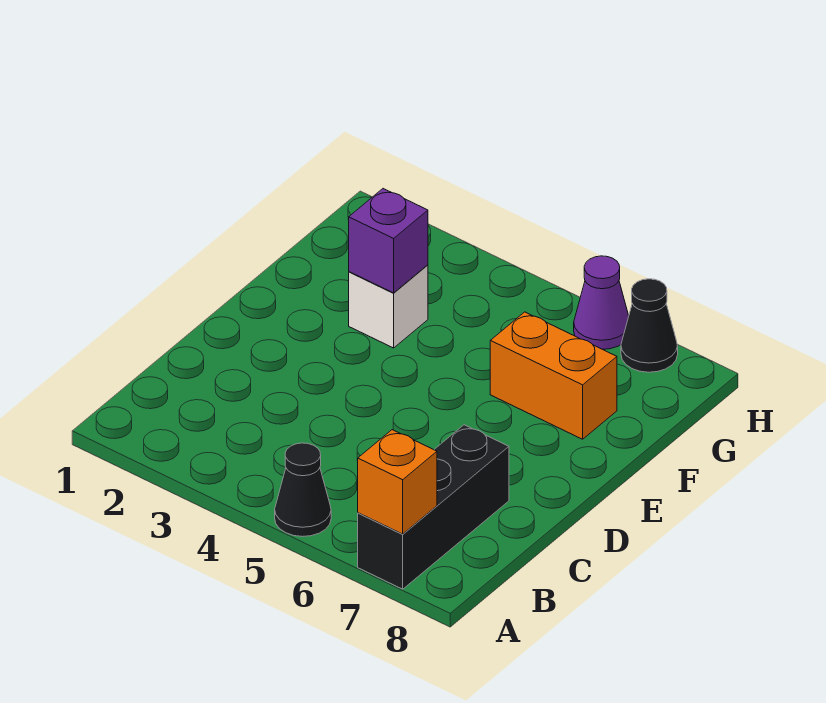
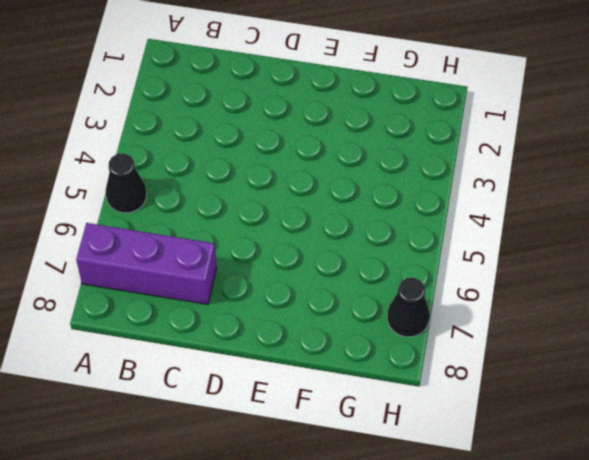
purple 1x3 brick [76,223,217,304] -> black 1x3 brick [358,425,509,589]
none -> white 1x1 brick [349,265,428,348]
none -> orange 1x2 brick [490,312,617,439]

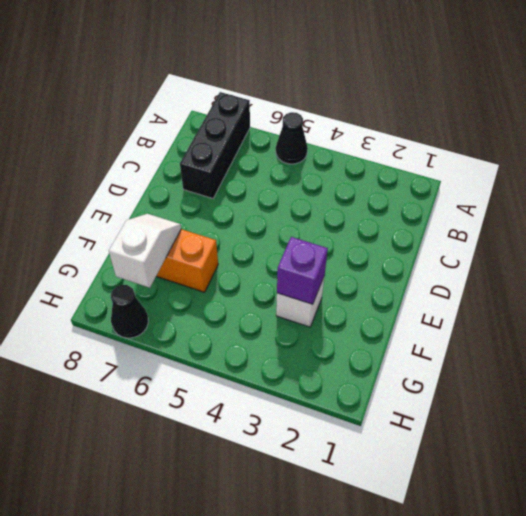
white 1x2 slope [109,214,181,288] -> none
none -> purple 1x1 cone [574,256,629,349]
none -> orange 1x1 brick [358,430,437,534]

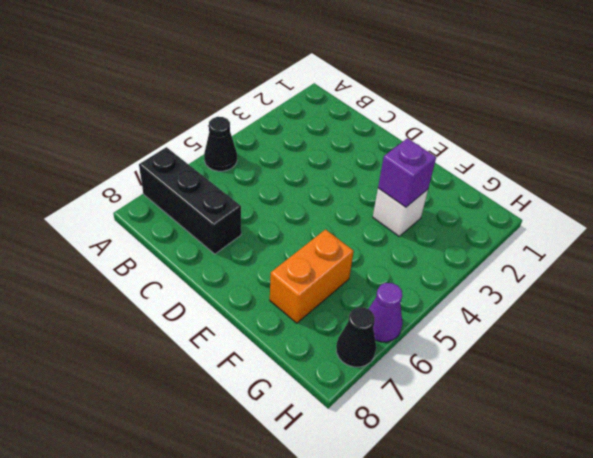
none -> orange 1x1 brick [358,430,437,534]

